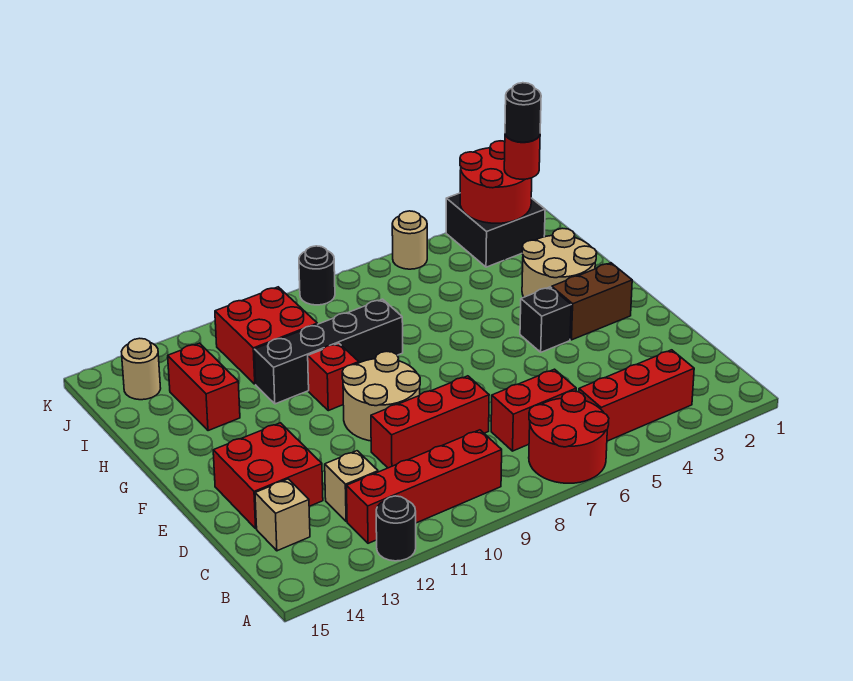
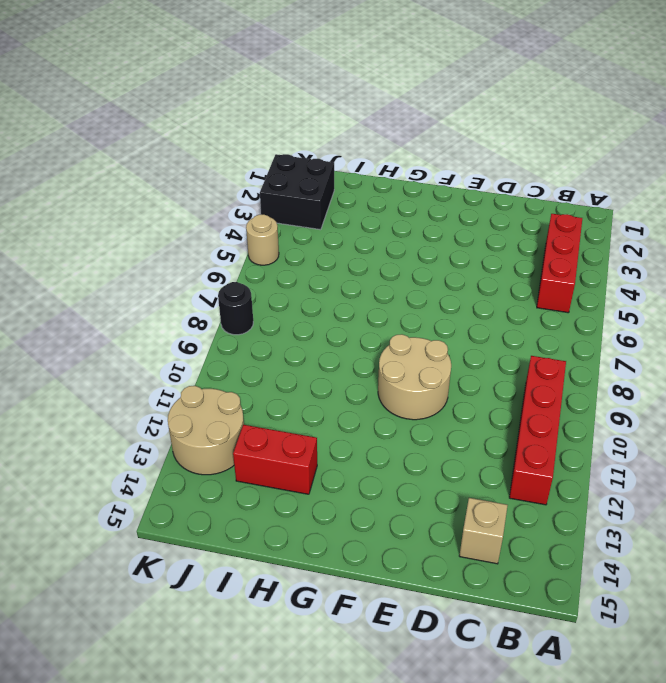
tan 2x2 round brick [168,386,244,475] -> tan 2x2 round brick moved to [522,228,597,297]
none -> red 2x2 round brick [529,391,609,483]
none -> black 1x1 round brick [376,496,416,561]
none -> red 1x2 brick [491,369,576,451]

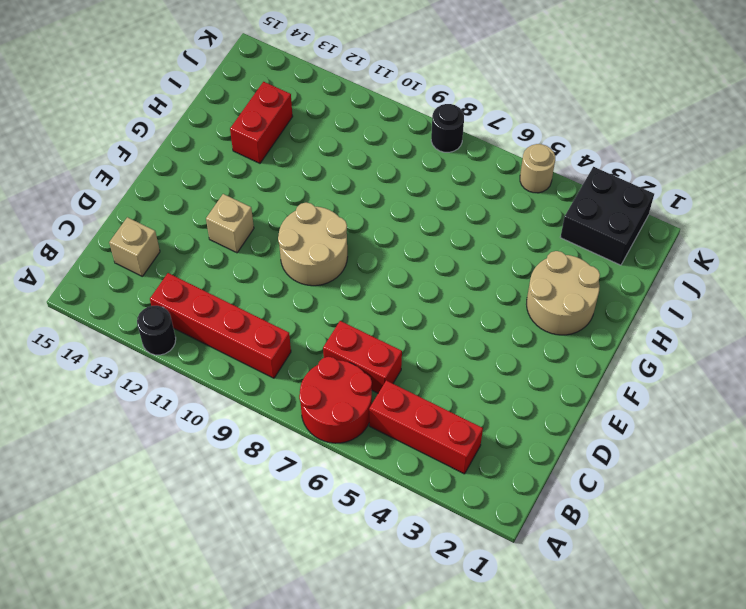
tan 1x1 brick [206,194,254,253] -> tan 1x1 brick moved to [325,451,378,522]
none -> red 1x3 brick [371,376,489,468]
none -> red 2x2 brick [213,423,323,529]
none -> brown 1x2 brick [552,263,632,340]

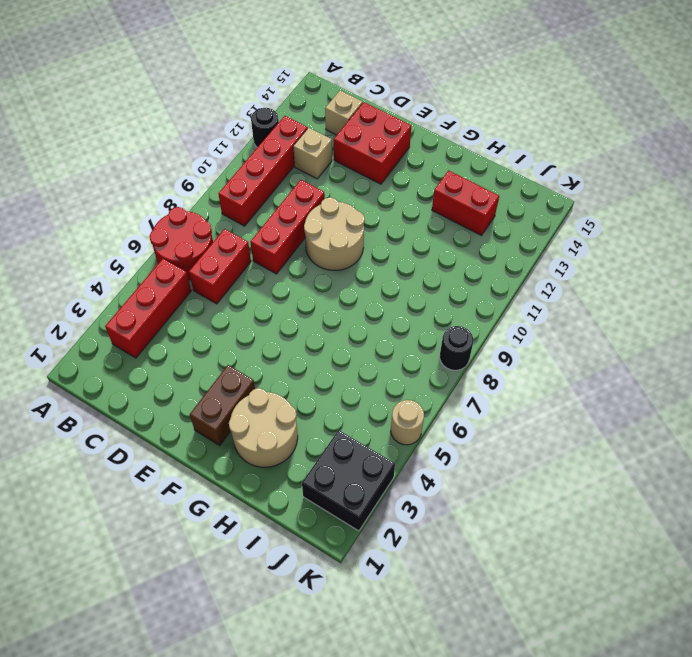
none -> black 1x1 brick [520,287,571,352]
none -> red 1x1 brick [308,343,359,411]
none -> black 1x4 brick [254,299,403,404]

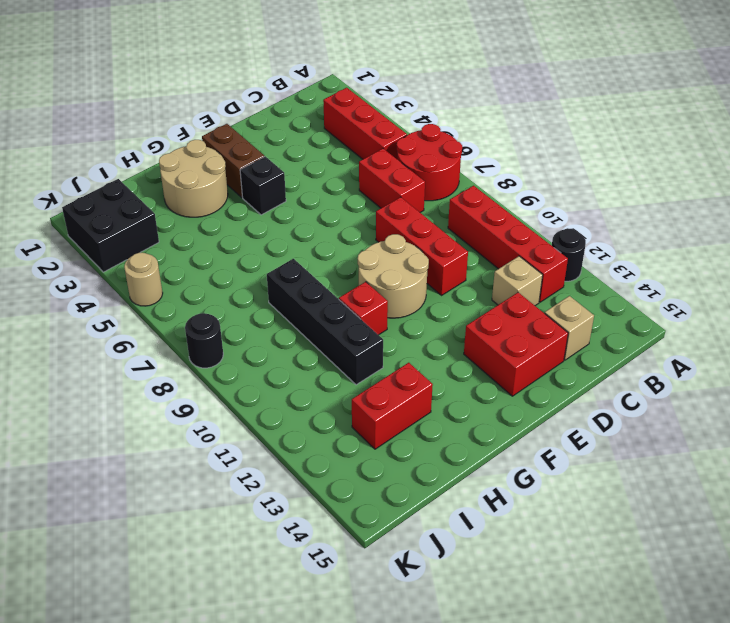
none -> red 2x2 brick [215,287,317,384]
none -> tan 1x1 round brick [121,338,161,400]
none -> red 2x2 round brick [460,141,532,223]

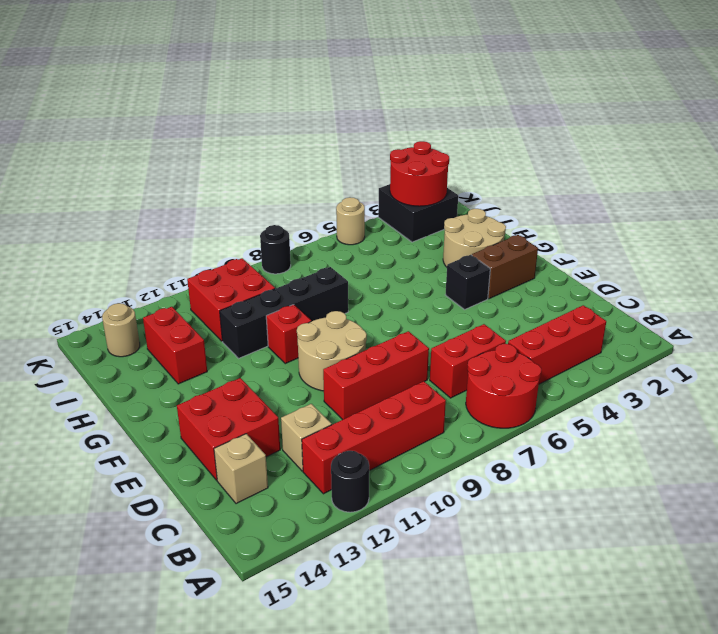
none -> red 1x1 round brick [504,135,540,179]
none -> black 1x1 round brick [505,83,541,142]

